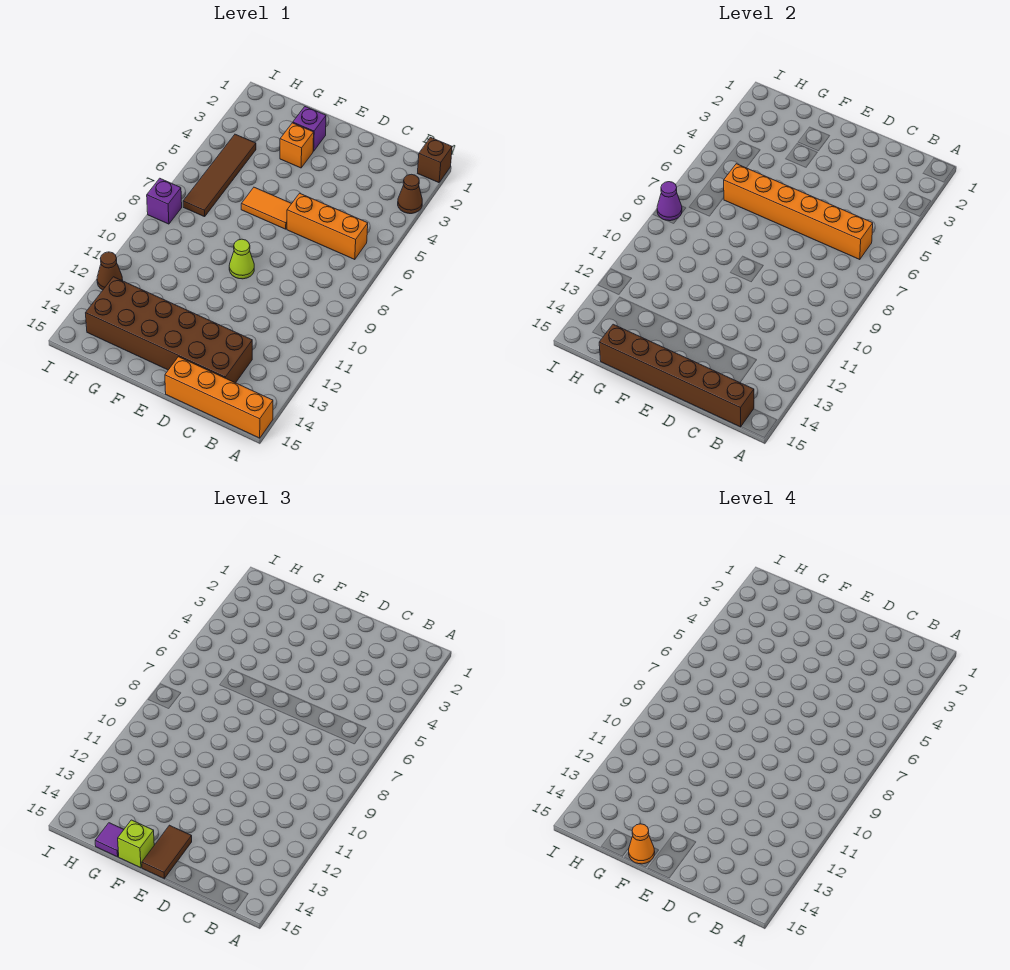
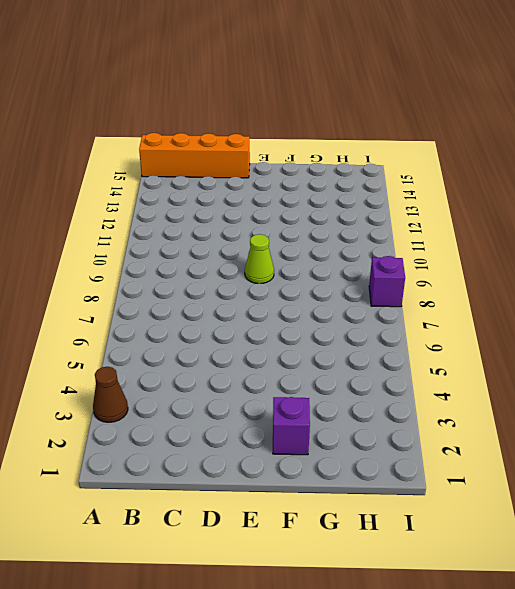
none -> brown 1x1 brick [418,137,452,183]
none -> orange 1x3 brick [287,193,368,260]
none -> brown 2x6 brick [86,277,252,383]

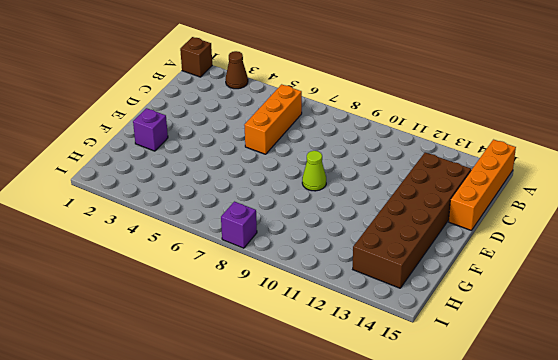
none -> orange 1x2 tile [241,187,292,229]
none -> orange 1x1 brick [280,123,314,168]
none -> brown 1x4 tile [183,134,256,217]

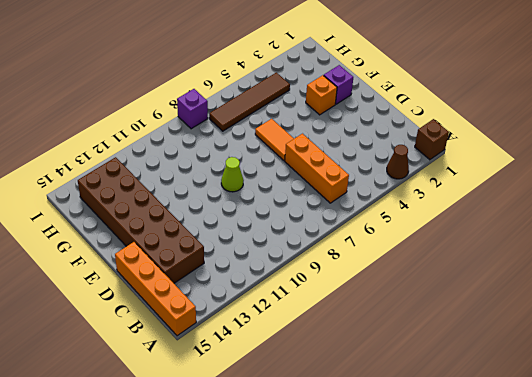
none -> brown 1x1 cone [97,252,123,290]
none -> orange 1x6 brick [724,164,873,260]
none -> brown 1x6 brick [599,324,754,427]

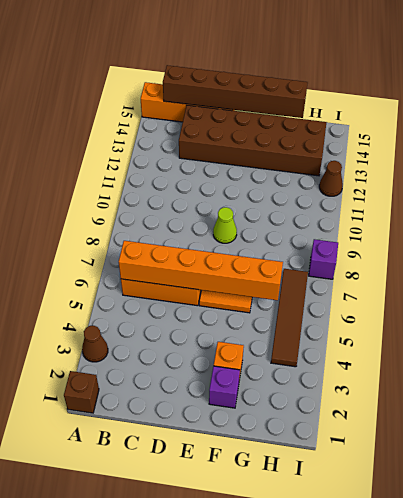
none -> purple 1x1 cone [657,182,682,221]
none -> brown 1x2 tile [142,825,192,879]
none -> lime 1x1 brick [118,820,154,868]

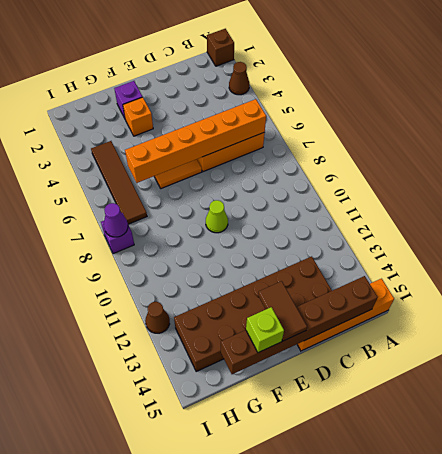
none -> purple 1x1 tile [95,823,124,857]
none -> orange 1x1 cone [629,824,655,864]

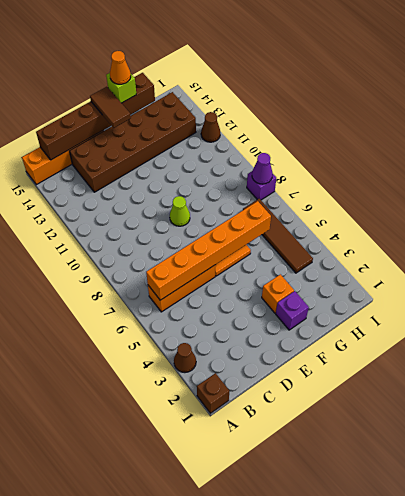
none -> purple 1x1 tile [95,823,124,857]

